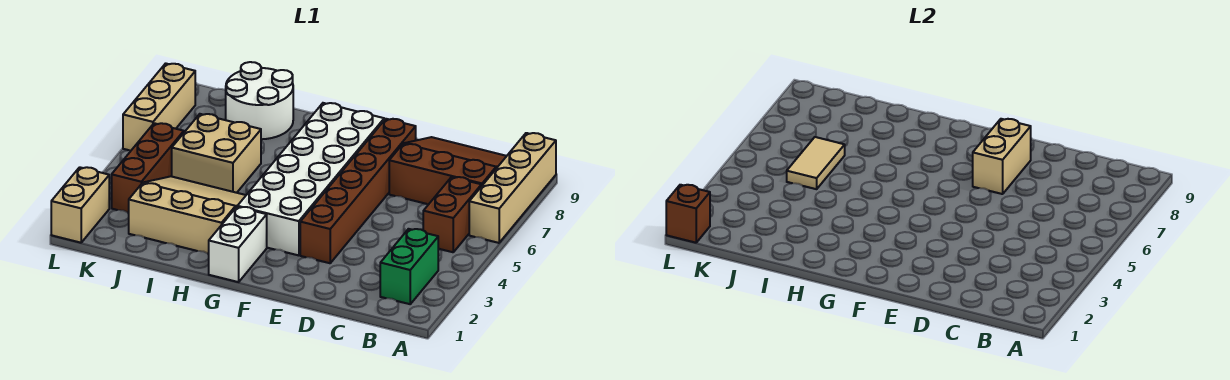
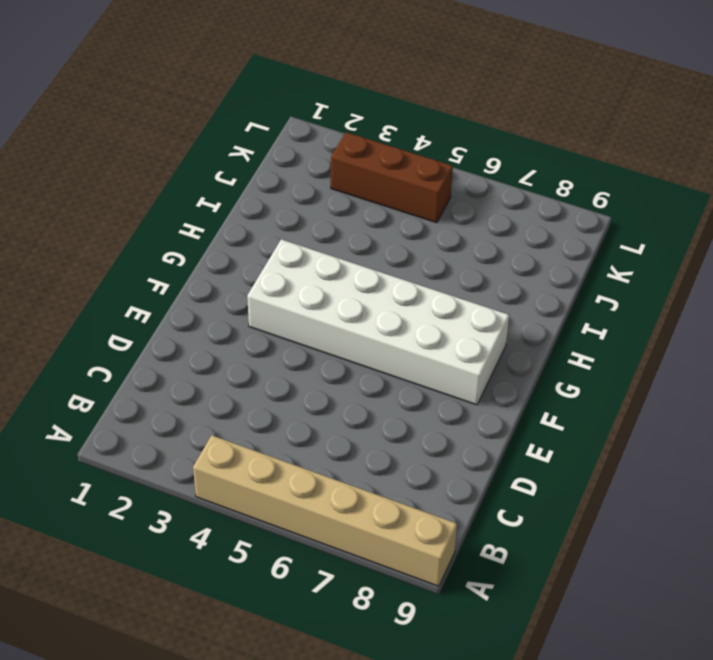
tan 1x6 brick [193,435,457,586] -> tan 1x4 brick [469,133,556,243]
none -> green 1x2 brick [380,229,438,304]
none -> brown 1x2 brick [423,177,481,252]
none -> brown 3x3 slope [389,137,506,204]

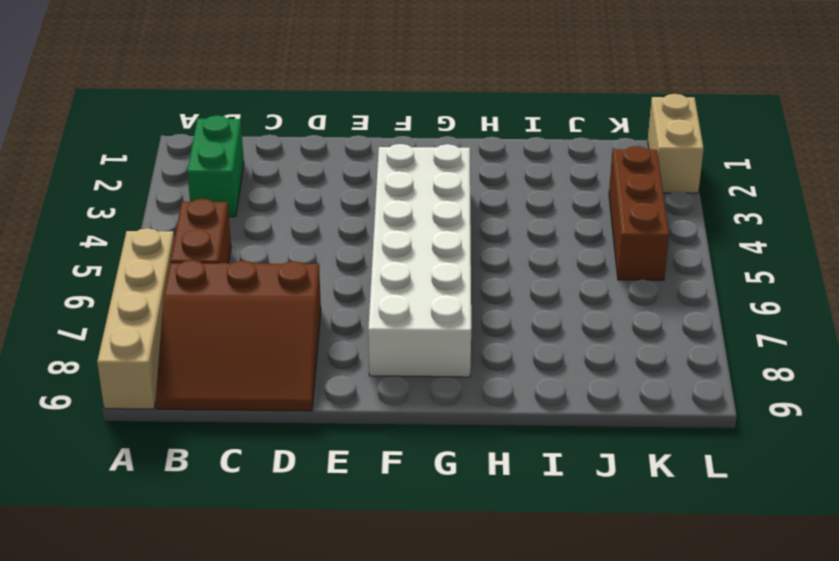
none -> brown 1x6 brick [300,119,416,263]
none -> white 1x2 brick [209,207,267,282]
none -> tan 3x3 slope [129,176,246,254]

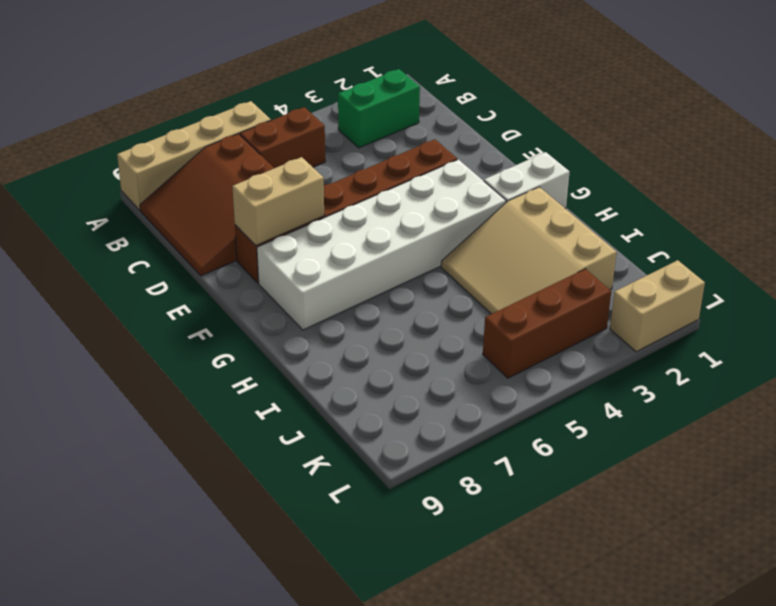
none -> tan 2x2 brick [172,114,261,193]
none -> white 2x2 round brick [226,62,293,139]
none -> tan 1x3 brick [123,63,195,150]

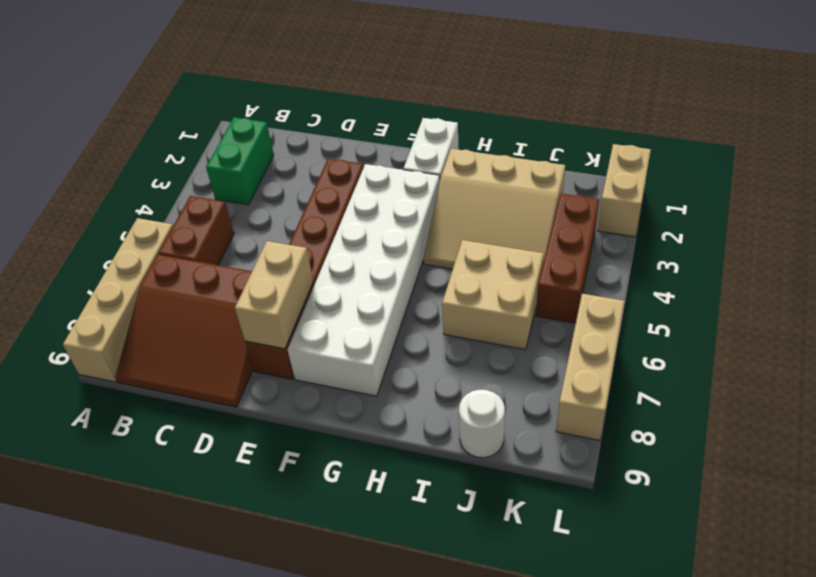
white 1x1 round brick [459,390,505,458] -> white 2x2 round brick [226,62,293,139]
none -> tan 1x2 tile [787,137,845,189]
none -> brown 1x1 brick [666,185,710,243]

